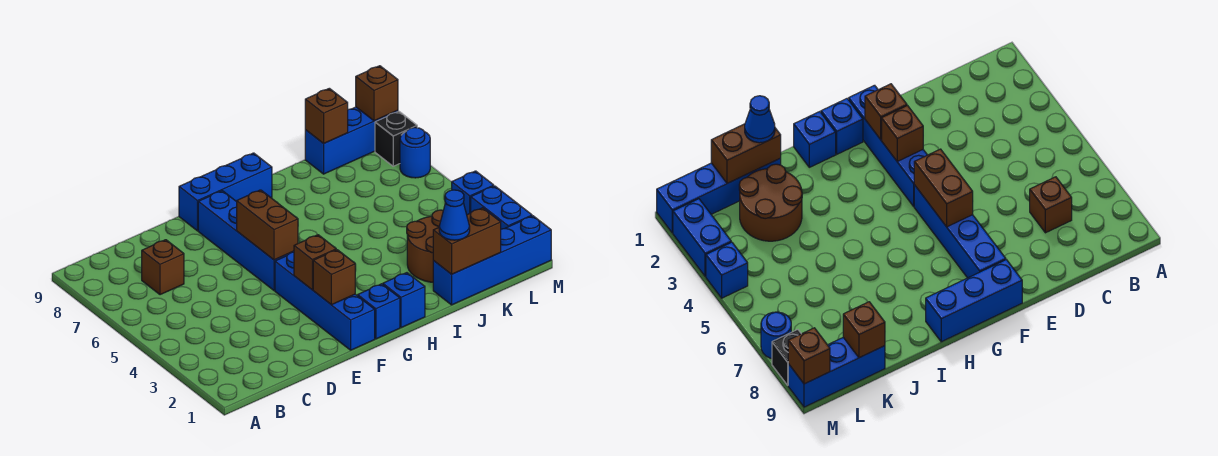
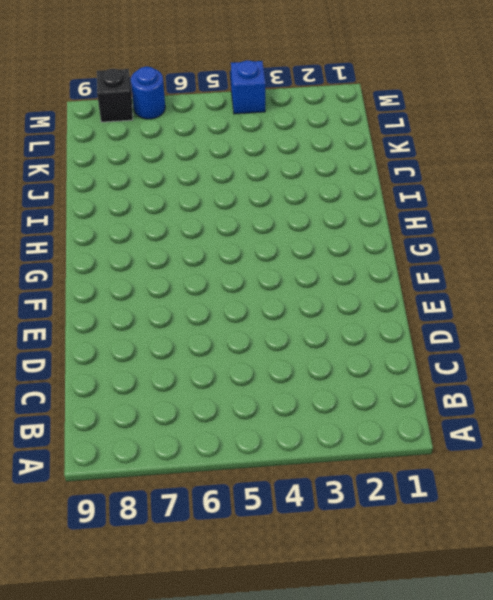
none -> brown 1x1 brick [142,240,184,295]
none -> blue 1x4 brick [275,252,375,350]
none -> blue 1x4 brick [198,191,294,290]

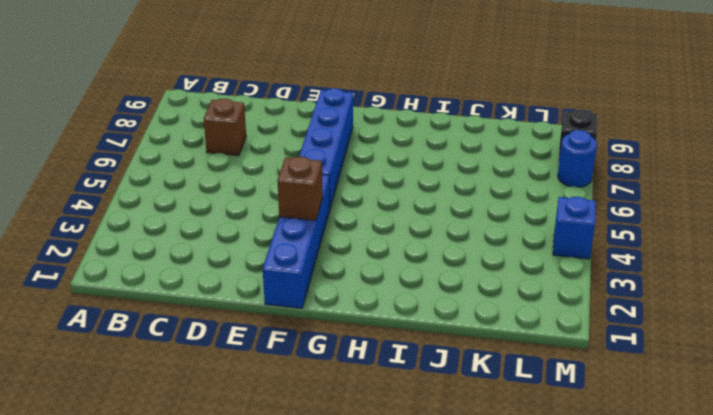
none -> blue 1x3 brick [179,153,272,231]
none -> blue 1x1 brick [358,284,400,339]
none -> blue 1x1 brick [383,273,425,328]

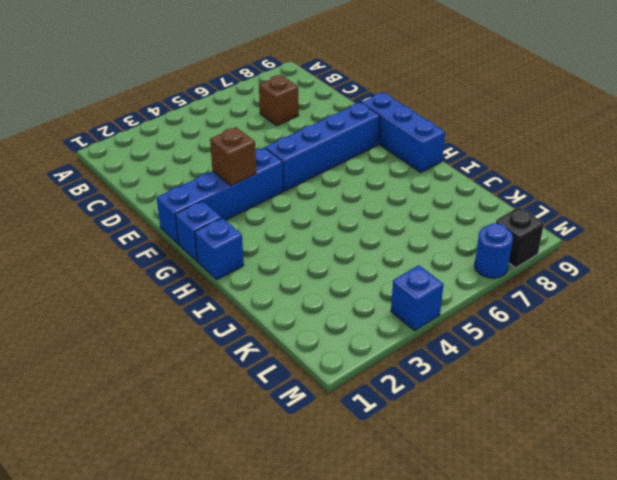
none -> blue 1x4 brick [433,216,551,305]
none -> brown 2x2 round brick [407,210,443,282]
none -> blue 1x3 brick [305,107,398,174]

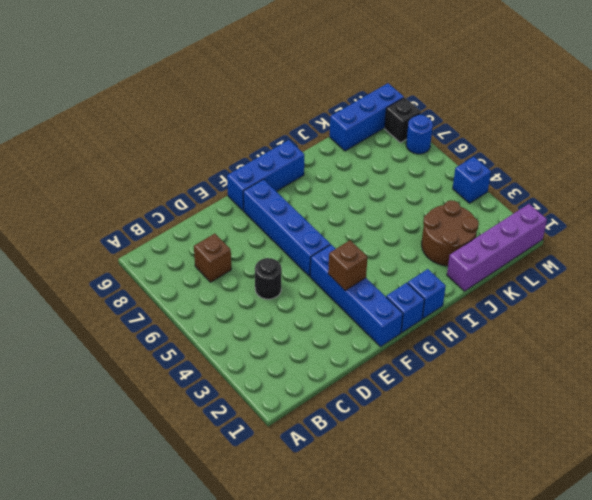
black 1x1 round brick [255,258,282,299] -> none
purple 1x4 brick [447,204,547,291] -> blue 1x4 brick [433,216,551,305]
none -> blue 1x2 brick [471,186,532,229]
none -> brown 1x1 brick [313,250,355,305]
none -> brown 1x2 brick [237,190,298,260]

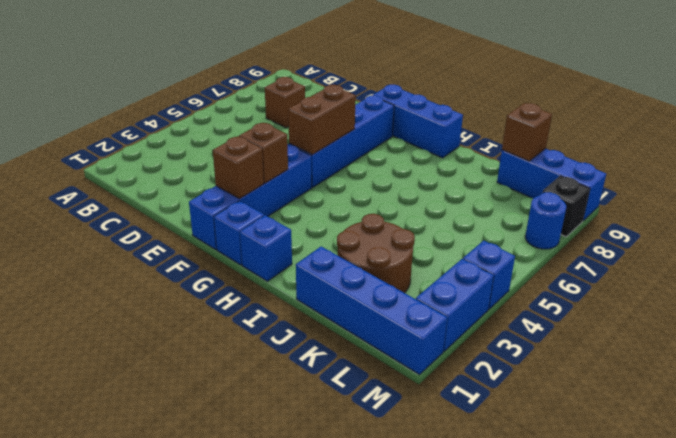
none -> brown 1x2 brick [433,208,501,274]
none -> brown 1x1 brick [356,66,398,121]
none -> blue 1x1 cone [439,190,470,240]

